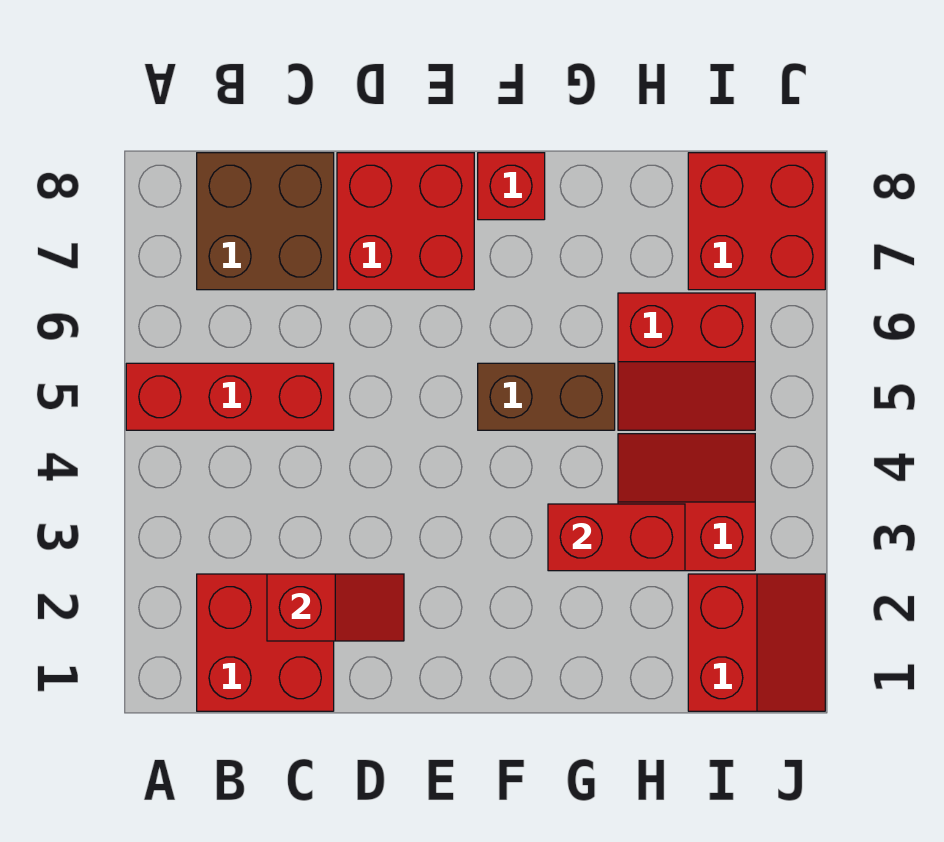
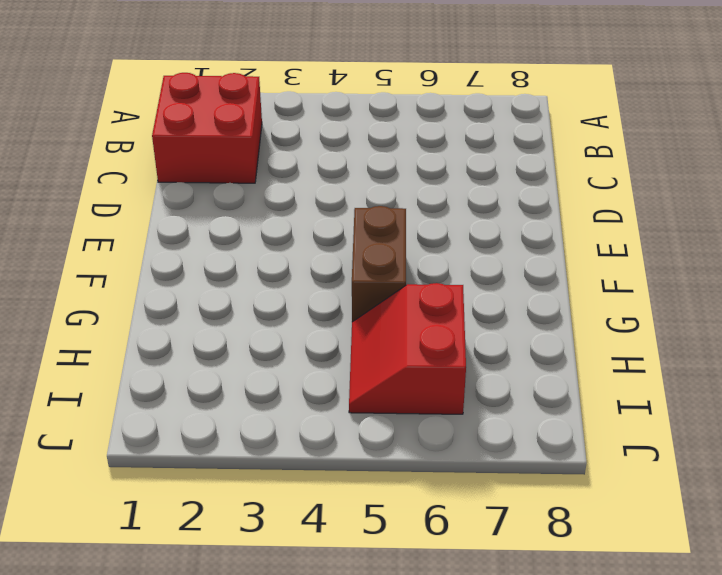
none -> red 1x3 brick [126,363,334,430]
none -> brown 2x2 brick [197,153,334,290]
none -> red 2x2 brick [337,153,474,290]

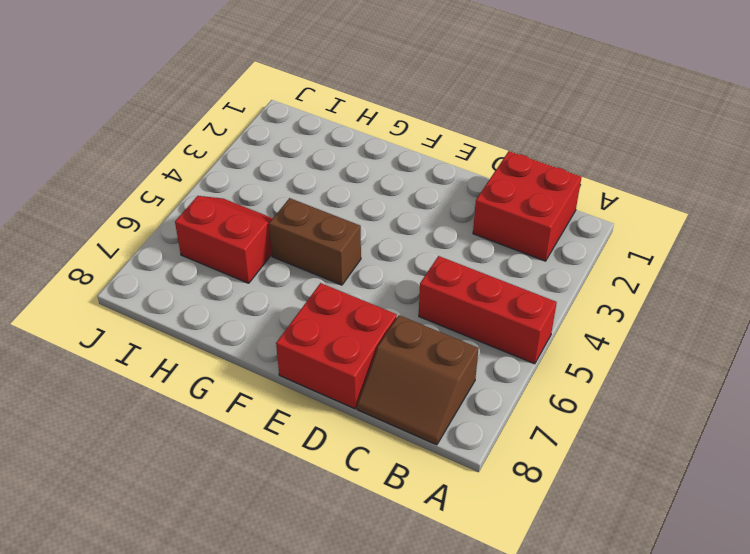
brown 2x2 slope [357,315,479,445] -> brown 2x2 brick [197,153,334,290]
none -> red 1x1 brick [478,153,545,220]
none -> red 2x2 slope [618,434,755,571]
none -> red 2x2 slope [688,574,825,711]

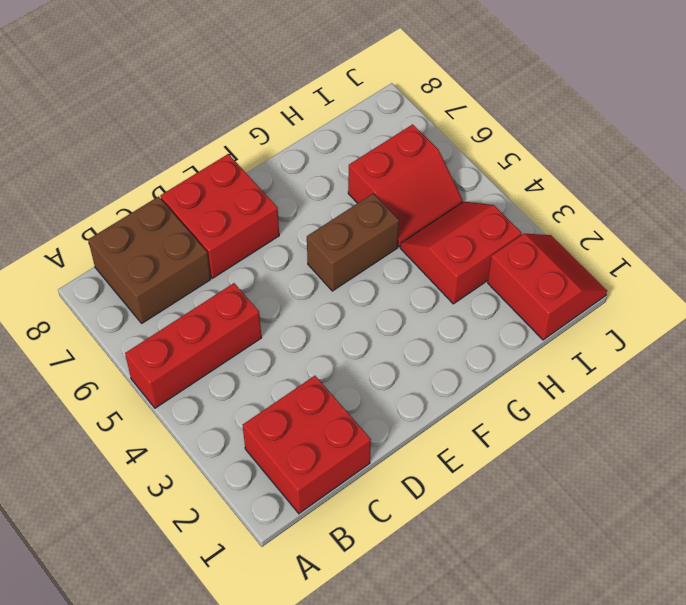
none -> red 1x1 brick [478,153,545,220]
none -> red 2x2 brick [688,153,825,290]
none -> red 1x2 slope [267,574,404,641]

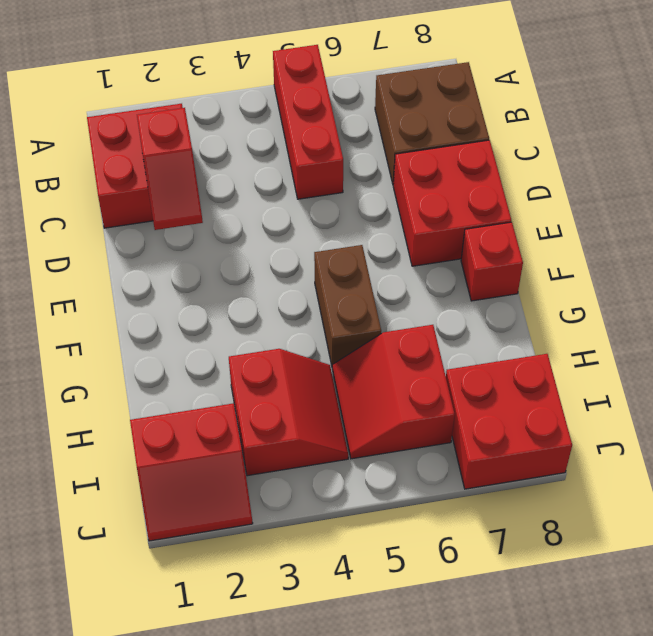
none -> red 1x2 brick [548,504,685,571]

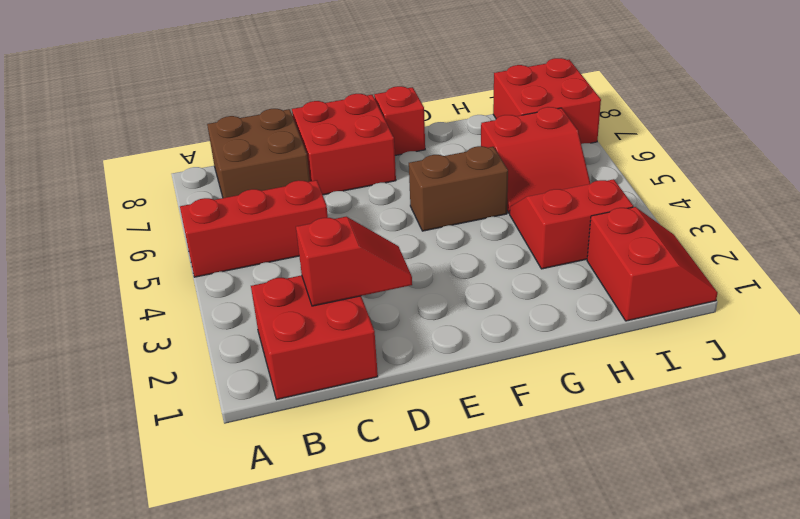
none -> red 1x2 brick [548,504,685,571]

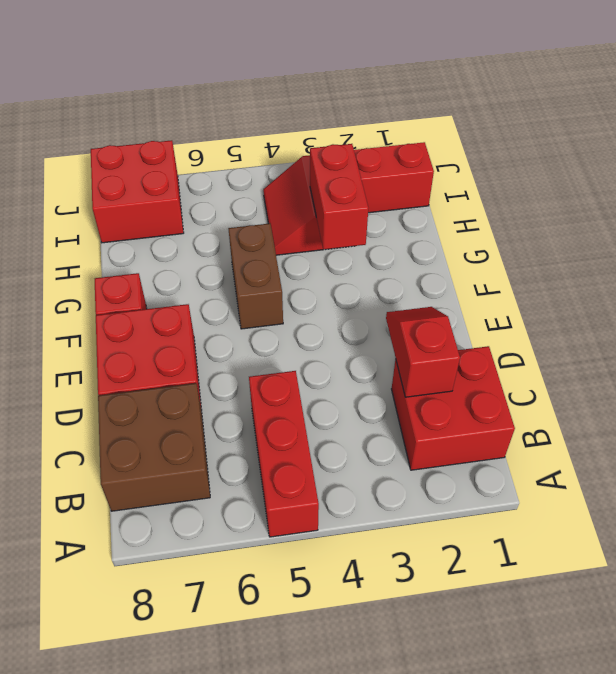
none -> red 2x2 slope [618,293,755,430]

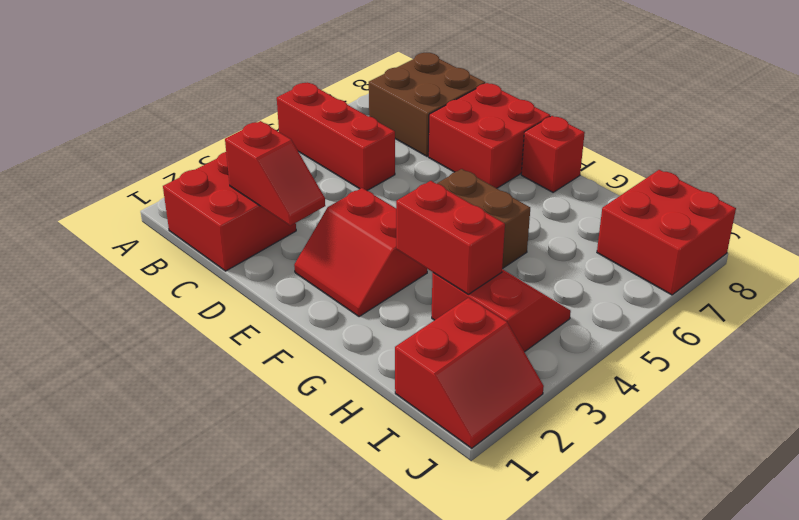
red 2x2 slope [294,188,427,317] -> red 2x2 slope moved to [618,293,755,430]

